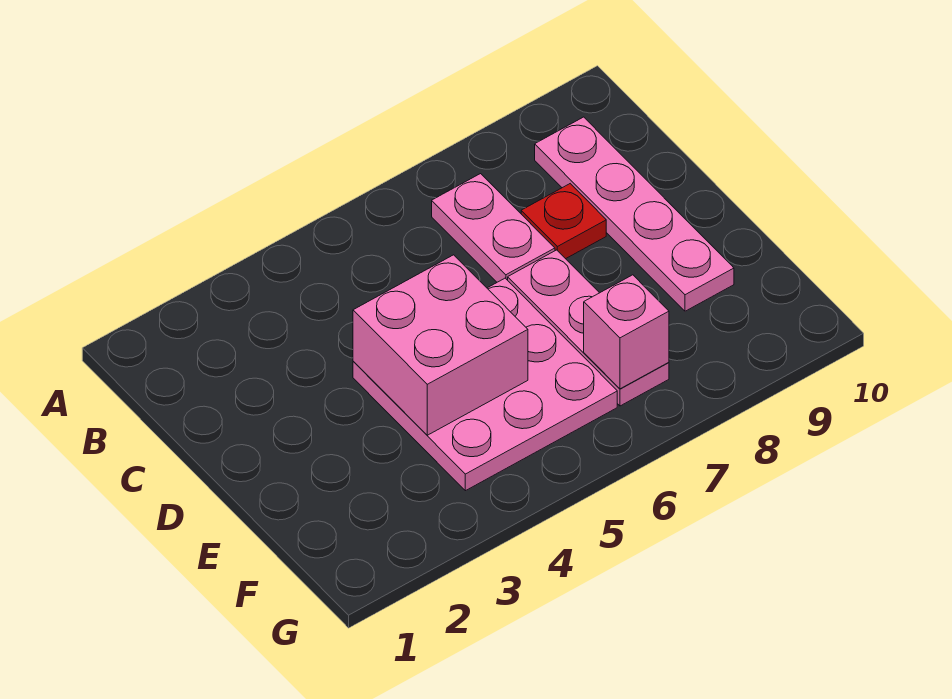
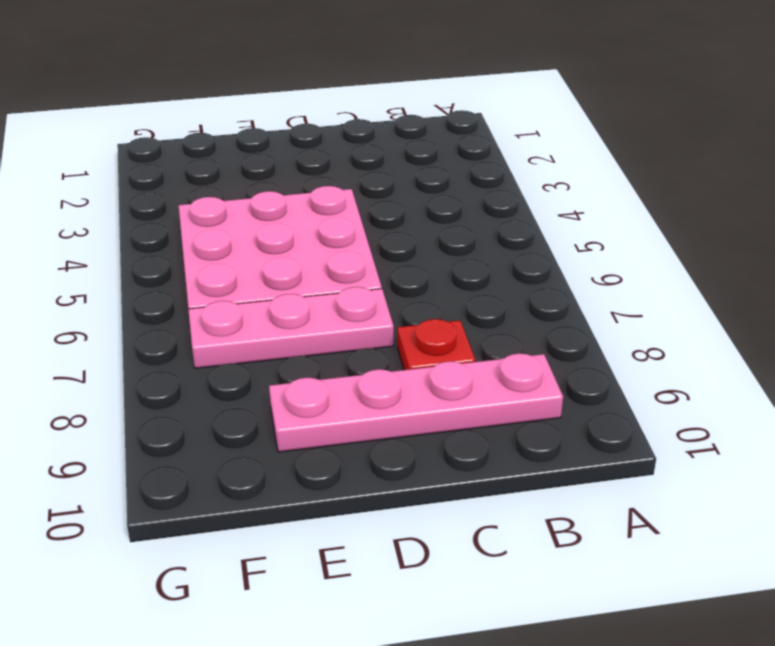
none -> pink 1x2 plate [432,174,555,282]
none -> pink 2x2 brick [353,255,528,435]

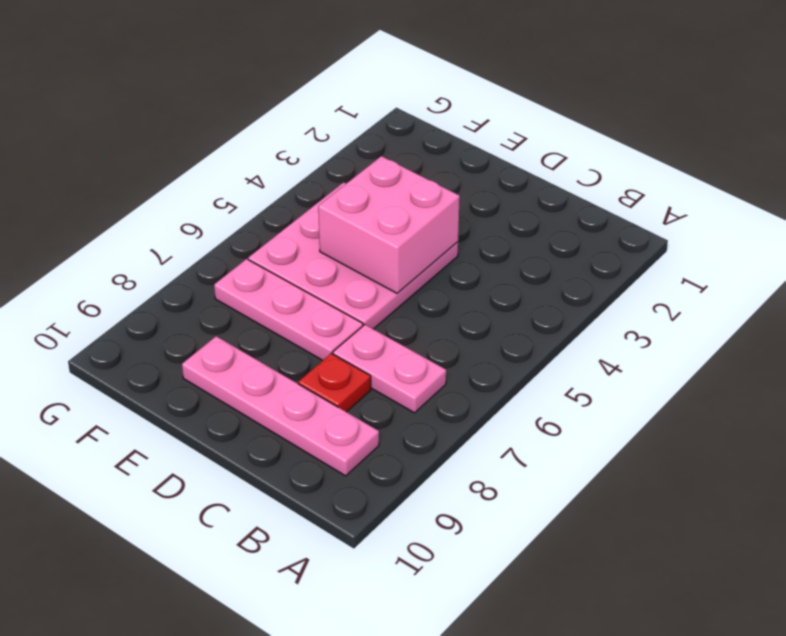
none -> pink 1x1 brick [584,275,669,389]

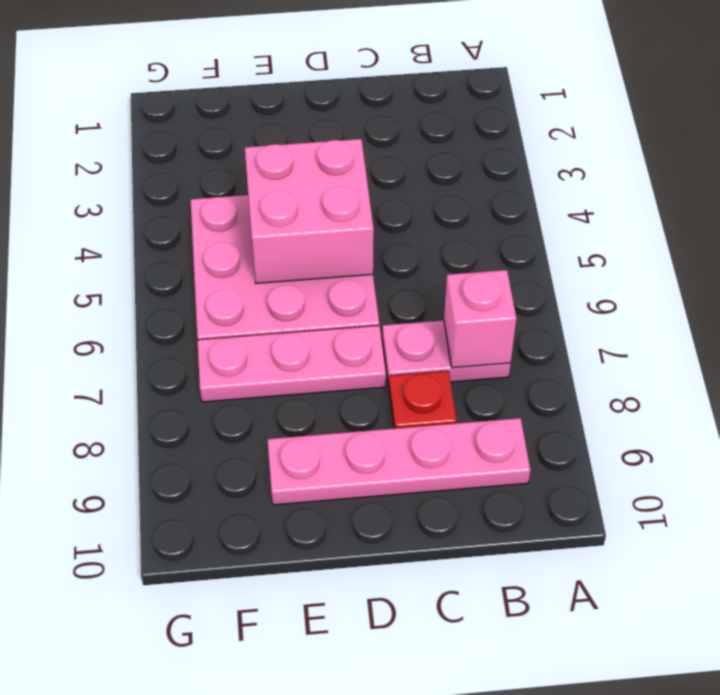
pink 1x1 brick [444,270,516,368] -> pink 1x1 brick moved to [584,275,669,389]

